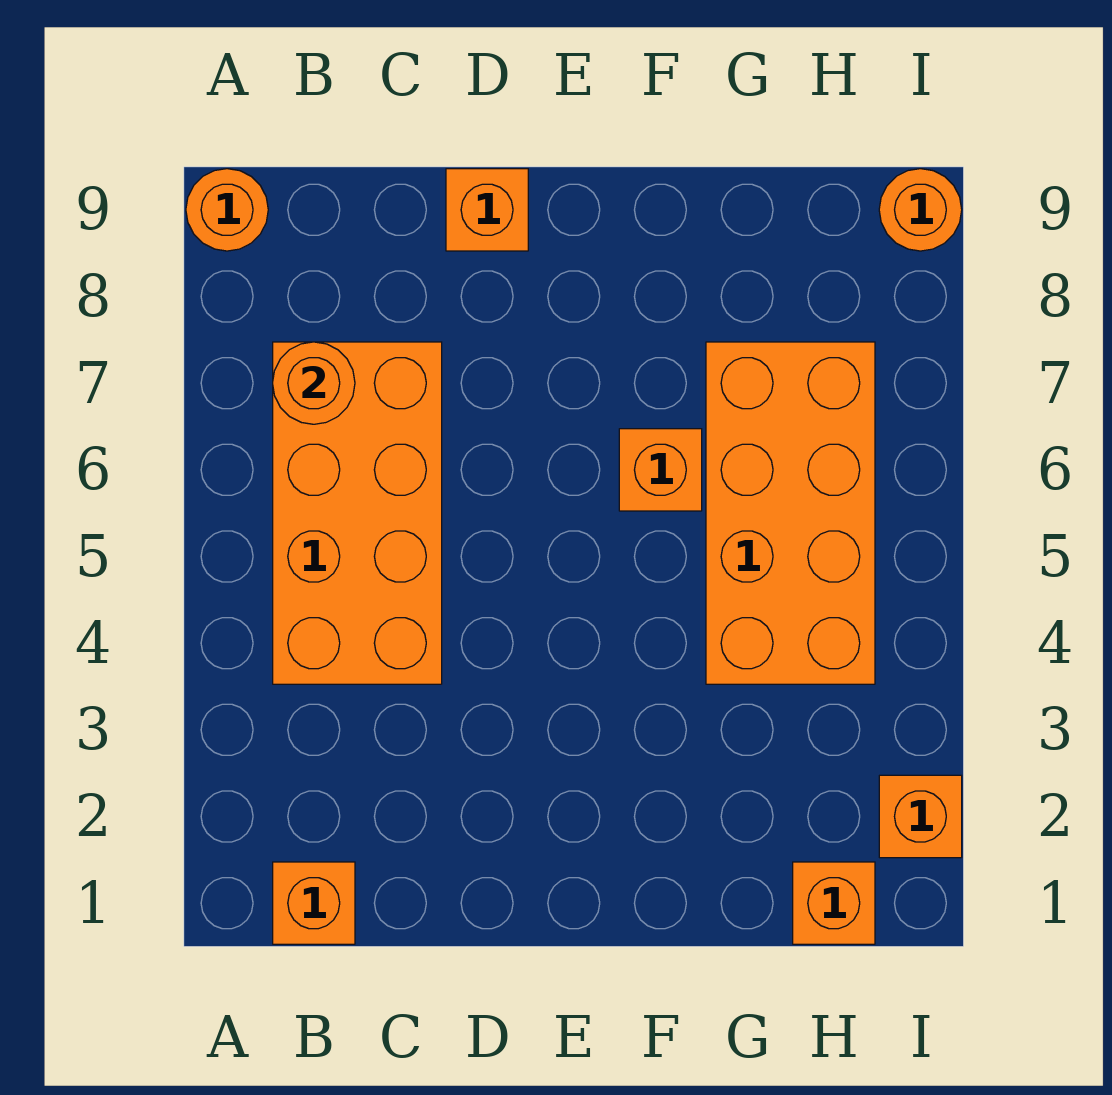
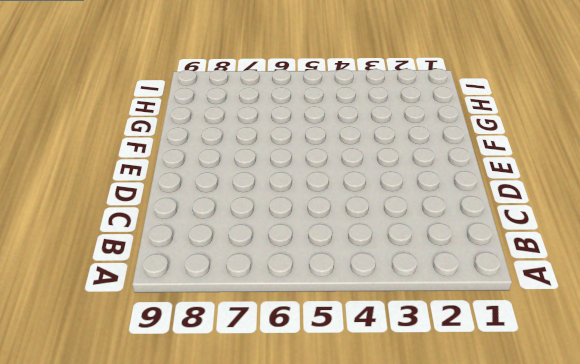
none -> orange 1x1 round brick [186,169,268,251]
none -> orange 1x1 brick [273,862,355,944]

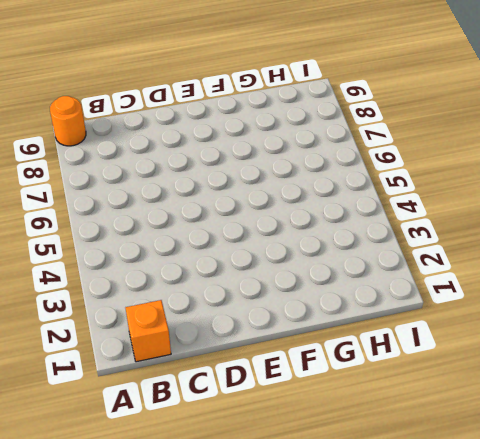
none -> orange 2x4 brick [273,342,442,684]
none -> orange 1x1 brick [446,169,528,251]

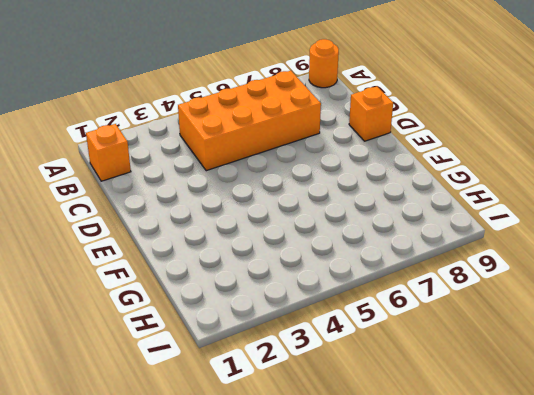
none -> orange 1x1 brick [619,429,702,511]
none -> orange 2x4 brick [706,342,875,684]

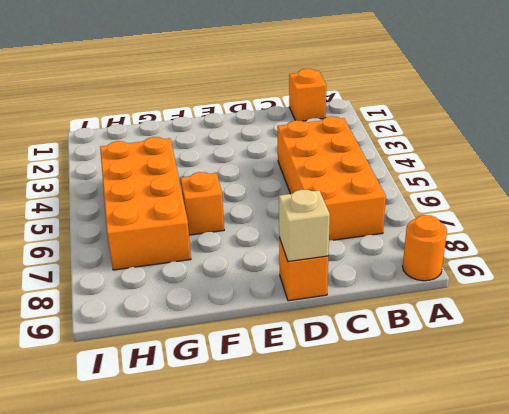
tan 1x1 brick [279,190,330,262] -> none
none -> orange 1x1 brick [793,862,875,944]
none -> orange 1x1 brick [879,775,962,858]

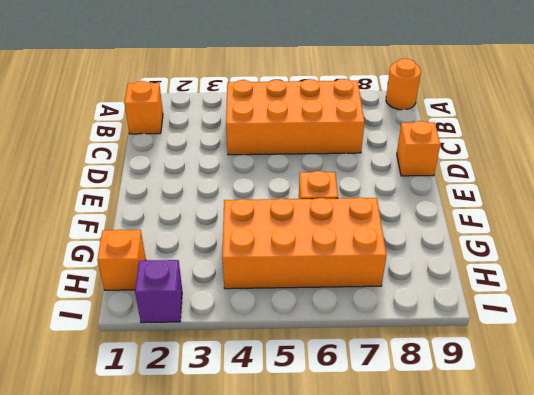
purple 1x1 brick [135,260,182,323] -> orange 1x1 brick [879,775,962,858]
none -> orange 1x1 round brick [879,169,962,251]
none -> orange 1x1 round brick [273,342,355,424]

